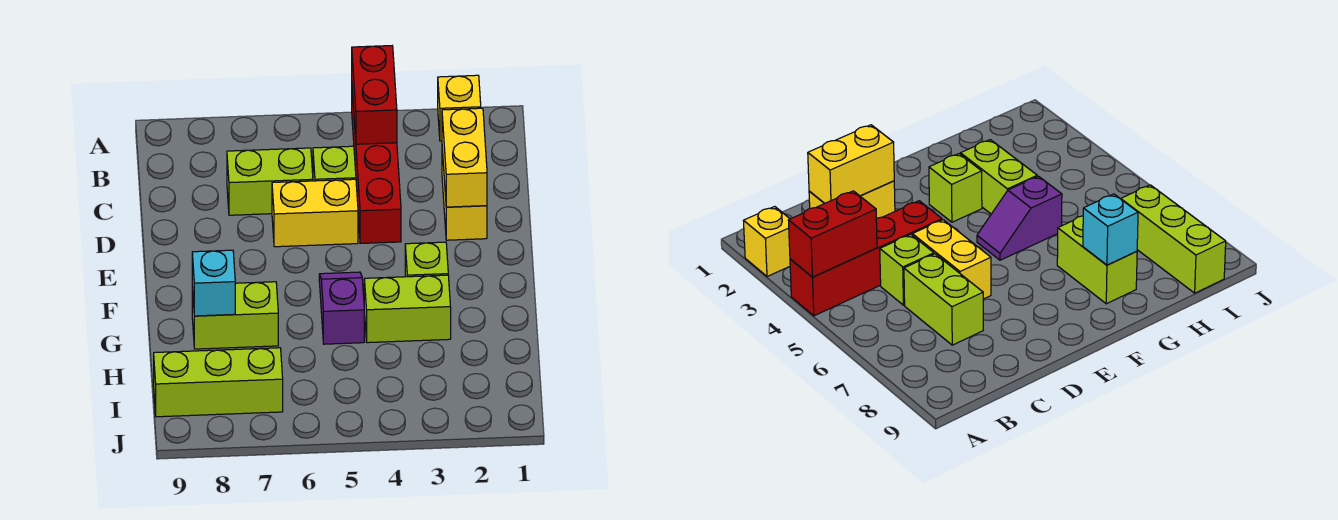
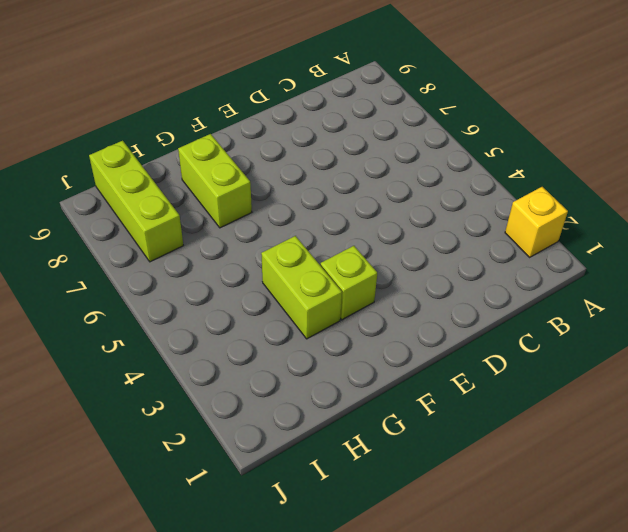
none -> red 1x4 brick [352,92,401,243]
none -> yellow 1x2 brick [442,150,487,240]
none -> lime 1x1 brick [313,146,356,181]

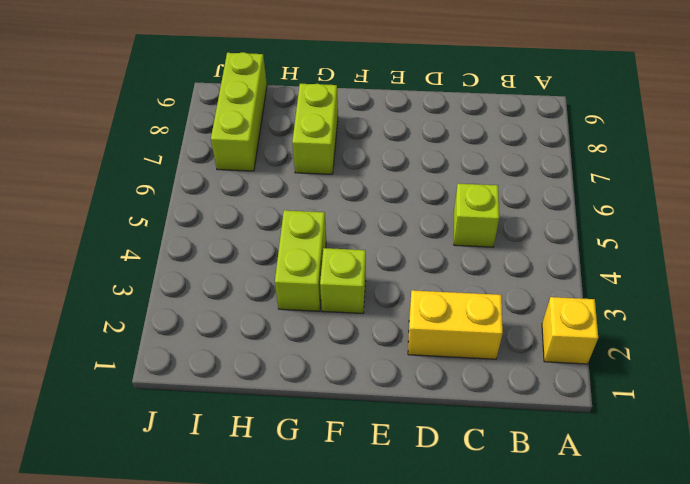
none -> red 1x4 brick [352,92,401,243]
none -> lime 1x2 brick [227,148,313,215]
none -> yellow 1x2 brick [272,179,358,247]

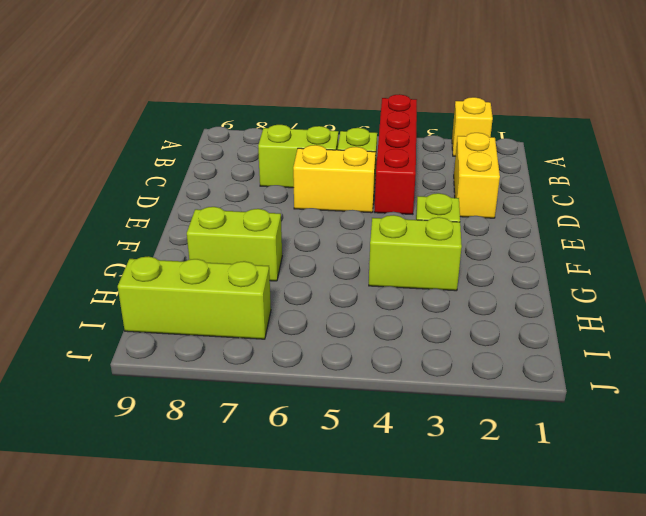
none -> purple 1x2 slope [319,272,364,344]
none -> red 1x2 brick [352,46,397,144]
none -> yellow 1x2 brick [442,108,487,207]

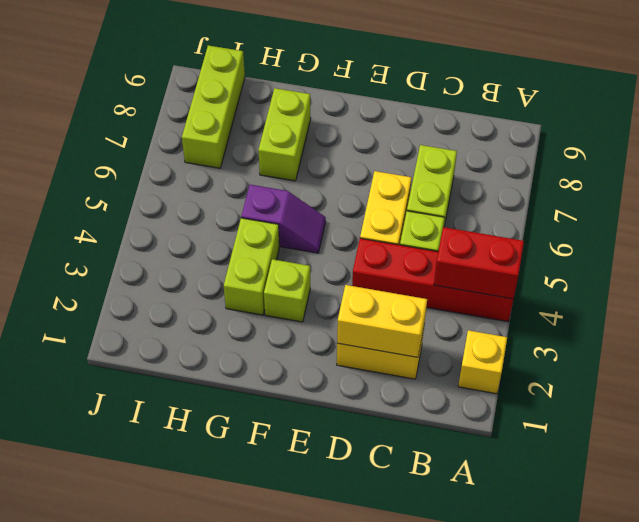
none -> cyan 1x1 brick [192,250,235,316]

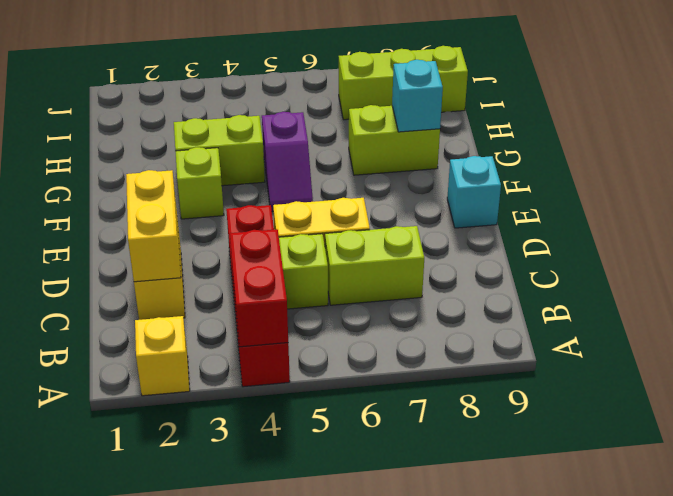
cyan 1x1 brick [447,156,501,228] -> none

